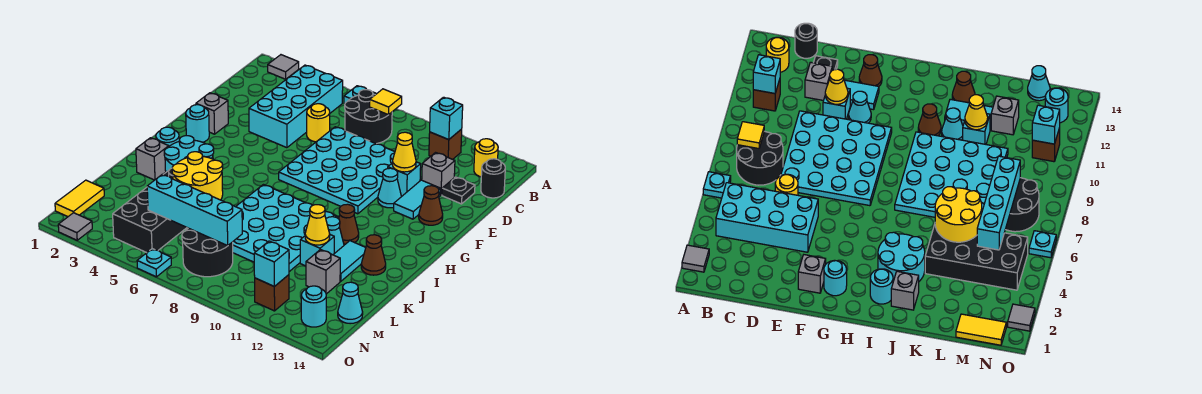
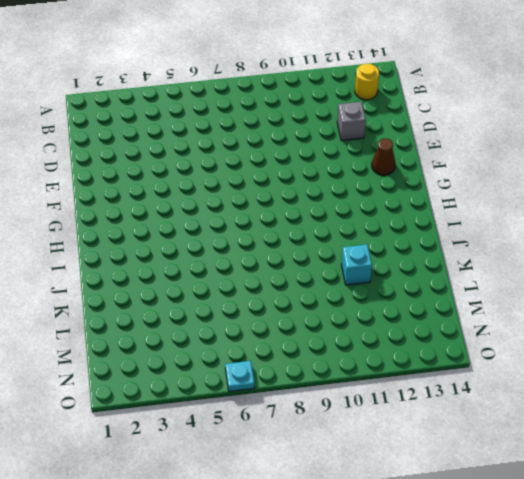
none -> grey 1x1 tile [268,55,299,79]
none -> cyan 1x1 plate [344,86,376,104]
none -> cyan 2x4 brick [249,65,343,148]
none -> black 2x2 round brick [345,90,392,144]

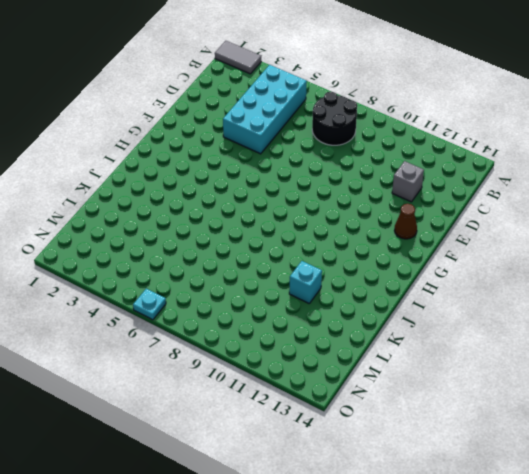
grey 1x2 tile [215,41,261,74] -> grey 1x1 tile [268,55,299,79]
none -> cyan 1x1 plate [344,86,376,104]
none -> brown 1x1 brick [429,129,462,159]
none -> yellow 1x1 round brick [474,139,498,177]
none -> black 1x1 round brick [481,159,505,198]

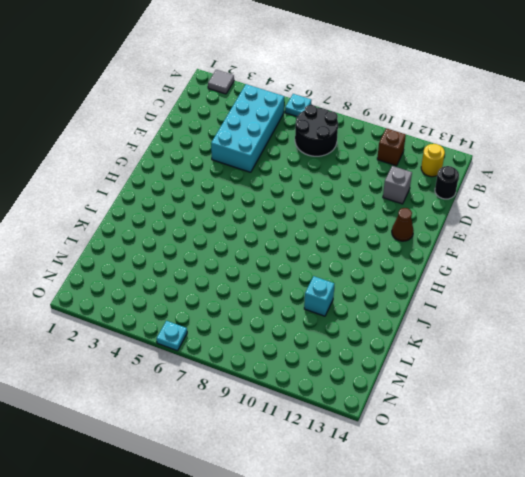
none -> yellow 1x1 round brick [307,104,330,142]
none -> cyan 4x4 plate [279,127,395,214]
none -> black 1x1 plate [442,177,475,204]
none -> cyan 1x1 brick [388,162,421,196]

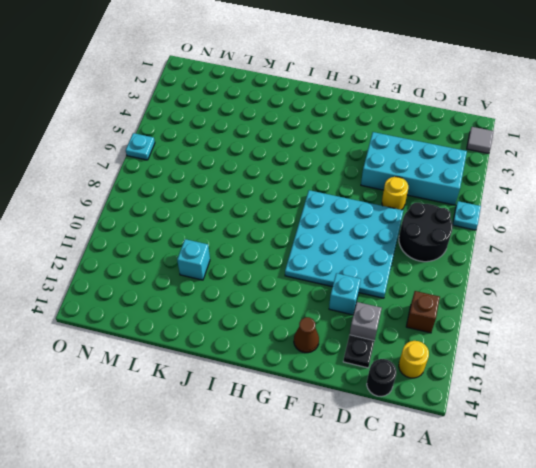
none -> cyan 1x2 tile [394,180,441,219]
none -> grey 1x1 brick [196,93,228,134]
none -> cyan 1x1 cone [378,168,401,208]
none -> cyan 1x1 round brick [186,105,209,142]

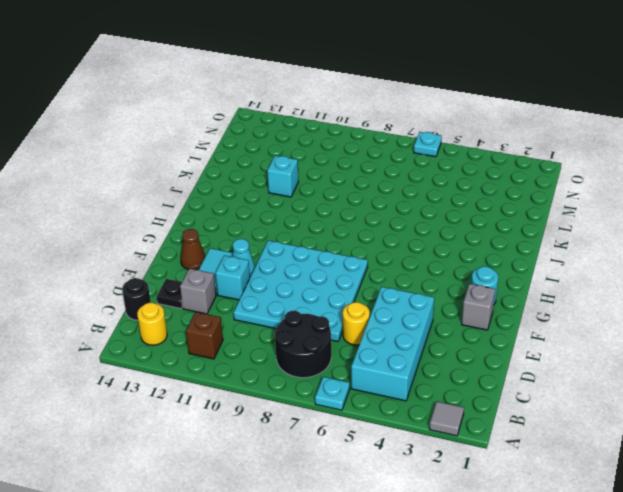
none -> cyan 1x1 round brick [156,127,179,146]
none -> cyan 2x2 round brick [164,136,214,172]
none -> cyan 4x4 plate [233,185,339,272]
none -> brown 1x1 cone [339,204,359,244]

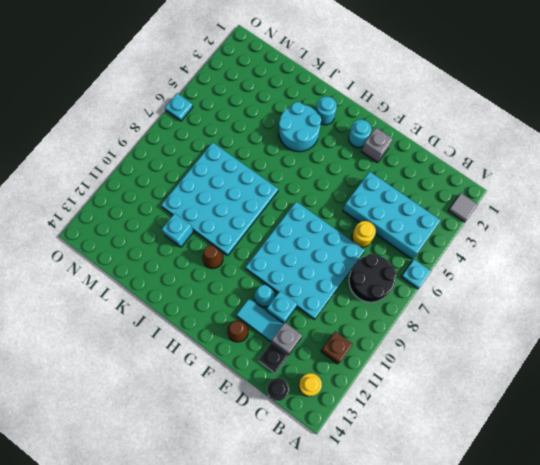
none -> grey 1x1 brick [136,138,169,180]
none -> cyan 1x1 cone [326,217,344,254]
none -> cyan 1x2 tile [333,241,366,281]
none -> brown 1x1 cone [361,235,386,275]

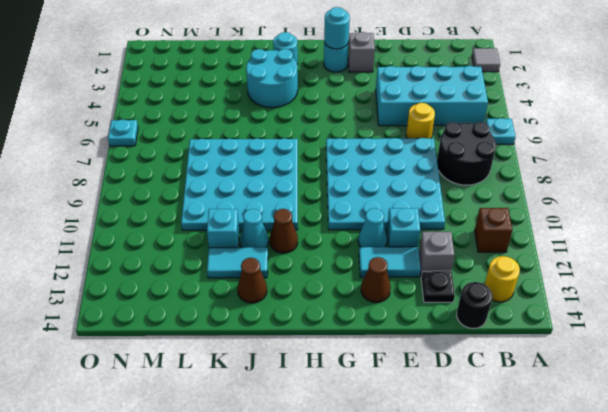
cyan 1x1 round brick [324,7,350,49] -> cyan 1x1 round brick moved to [301,286,326,327]
none -> grey 1x1 brick [136,138,169,180]
none -> black 2x4 brick [113,168,187,253]
none -> grey 1x1 brick [306,250,340,294]
none -> yellow 1x2 tile [55,180,104,217]

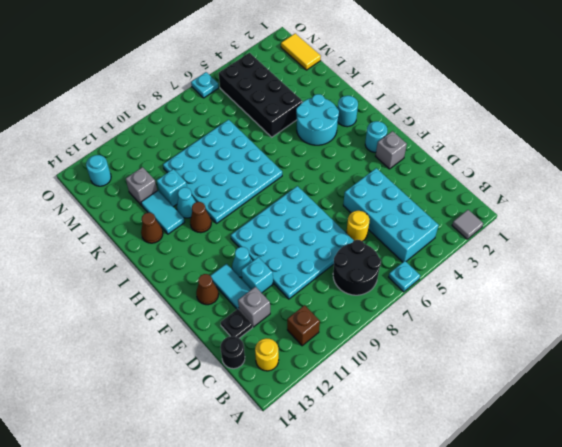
none -> grey 1x1 brick [136,138,169,180]
none -> black 2x2 round brick [182,228,233,277]
none -> cyan 1x1 cone [338,282,363,324]
none -> brown 1x1 brick [255,275,289,311]

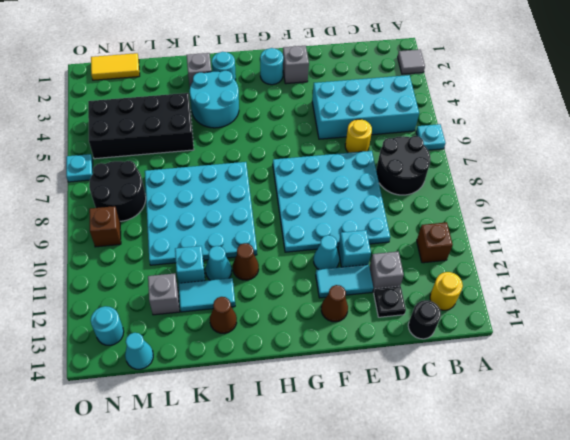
brown 1x1 brick [89,206,121,247] -> brown 1x1 brick moved to [255,275,289,311]
none -> grey 1x1 tile [58,213,92,240]
none -> yellow 1x1 tile [370,89,402,115]
none -> cyan 1x1 brick [430,97,463,140]
none -> yellow 1x1 cone [392,132,416,172]

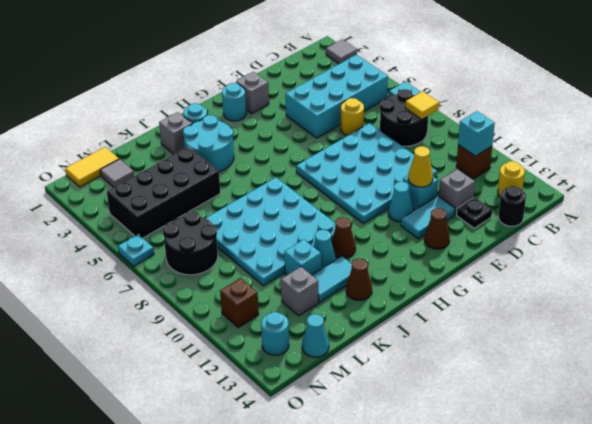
grey 1x1 tile [100,159,134,187] -> grey 1x1 tile moved to [58,213,92,240]
none -> yellow 2x2 round brick [172,152,223,200]
none -> yellow 1x1 cone [305,205,330,245]
none -> cyan 1x4 brick [147,175,242,246]
none -> cyan 1x1 brick [254,241,289,287]

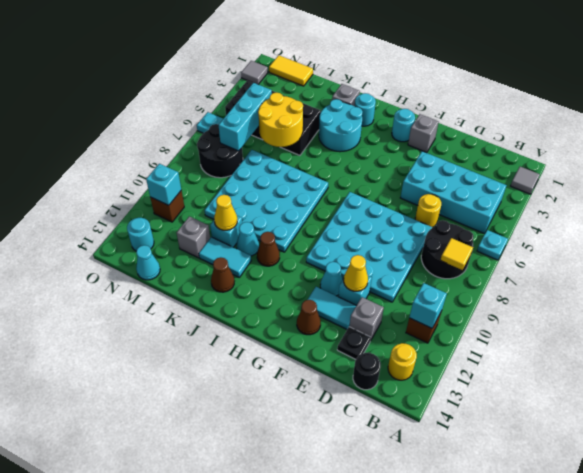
cyan 1x3 brick [219,83,272,151] -> cyan 1x4 brick [147,175,242,246]

